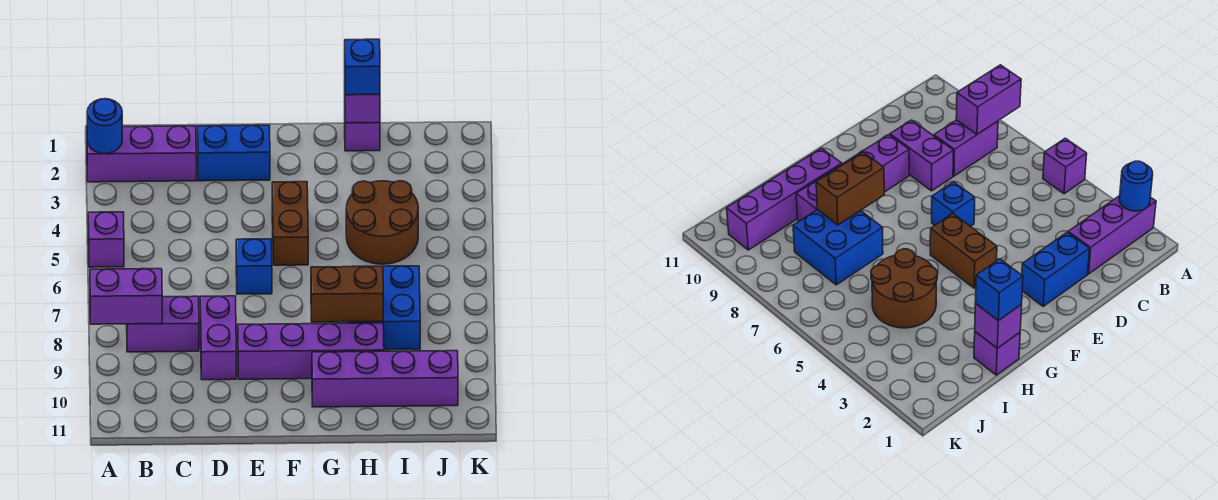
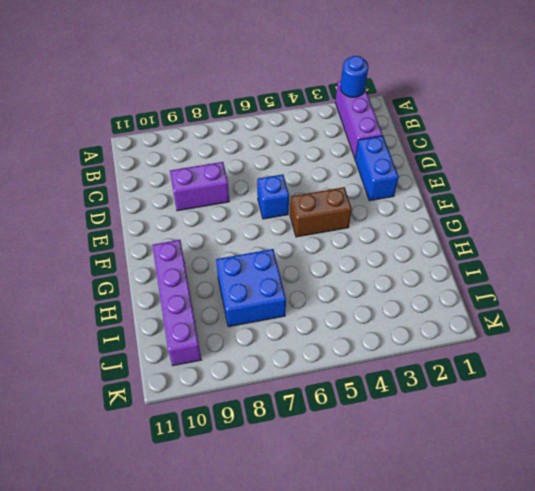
none -> purple 1x1 brick [88,212,124,267]
none -> purple 1x2 brick [127,296,199,352]
none -> purple 1x4 brick [238,323,384,379]

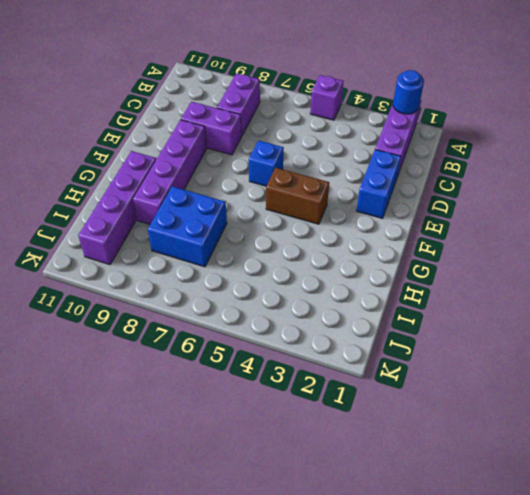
none -> purple 1x1 brick [345,122,380,151]
none -> brown 2x2 round brick [346,181,418,264]
none -> purple 1x2 brick [90,269,162,324]

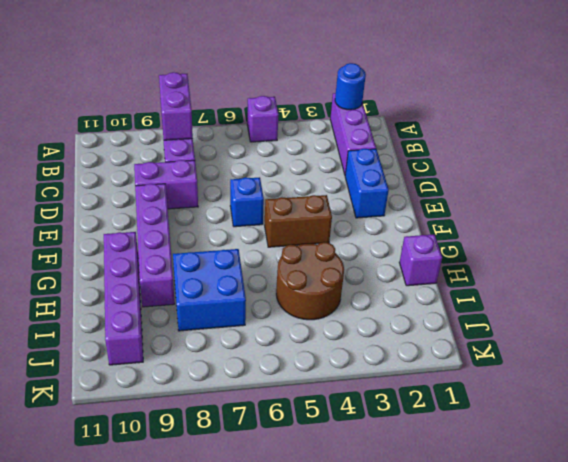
none -> brown 1x2 brick [311,266,383,322]
none -> purple 1x1 brick [345,94,380,123]
none -> blue 1x1 brick [345,39,380,95]

